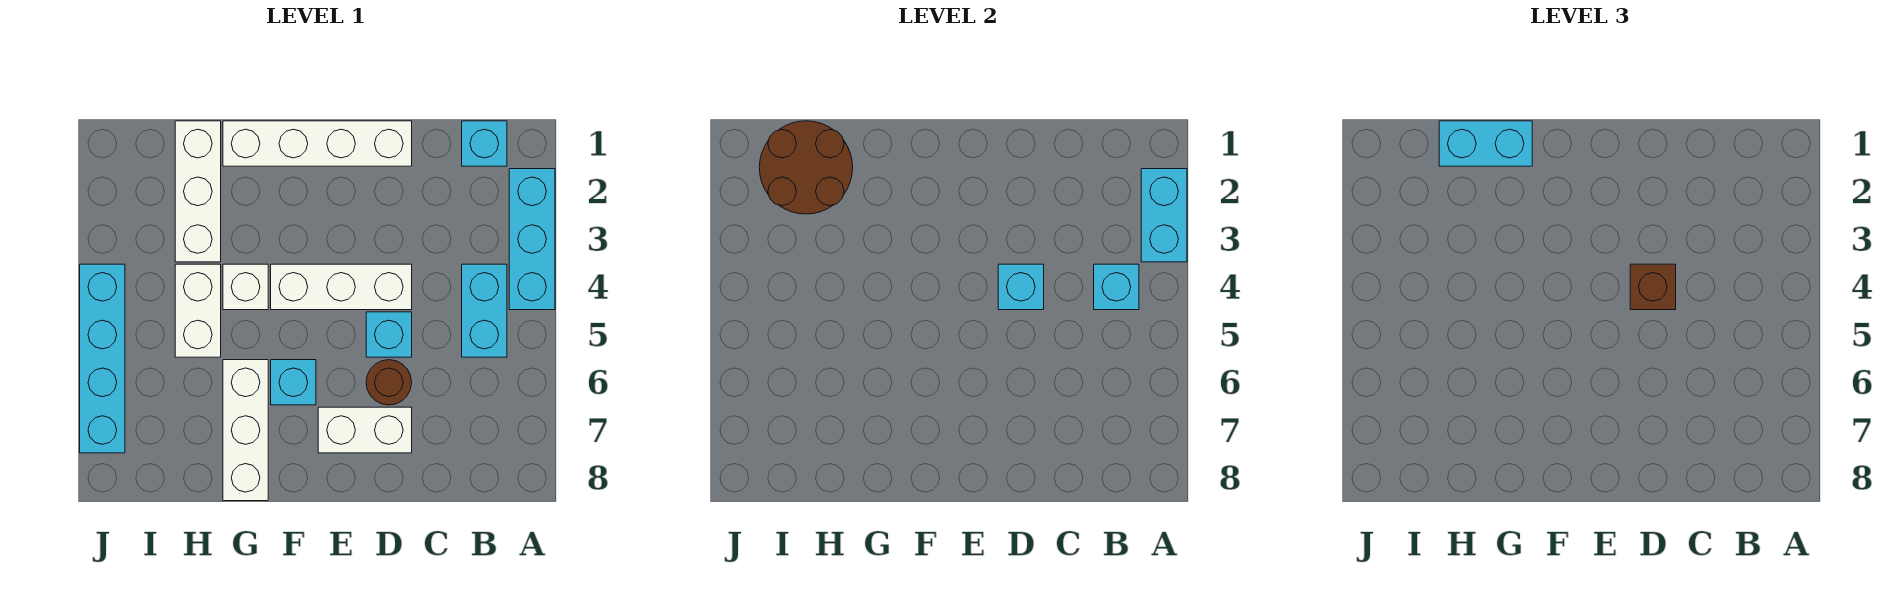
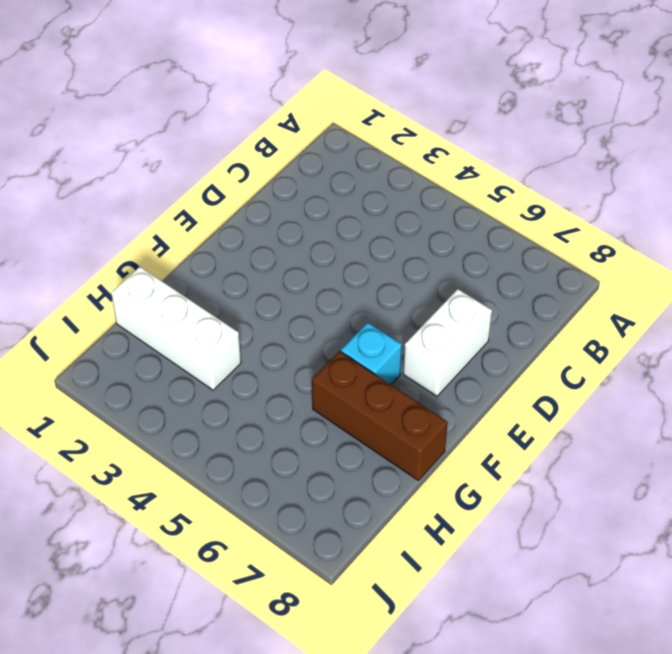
brown 1x3 brick [312,351,448,481] -> white 1x3 brick [223,360,268,501]
none -> cyan 1x3 brick [509,169,555,310]
none -> cyan 1x1 brick [462,121,507,166]
none -> cyan 1x2 brick [462,264,507,357]

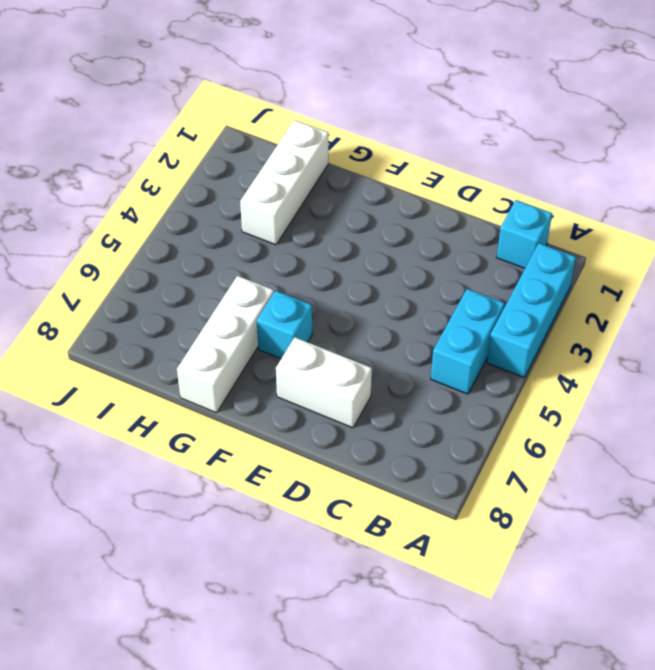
none -> white 1x4 brick [223,121,412,166]
none -> white 1x3 brick [271,264,412,310]
none -> cyan 1x1 brick [366,312,412,357]

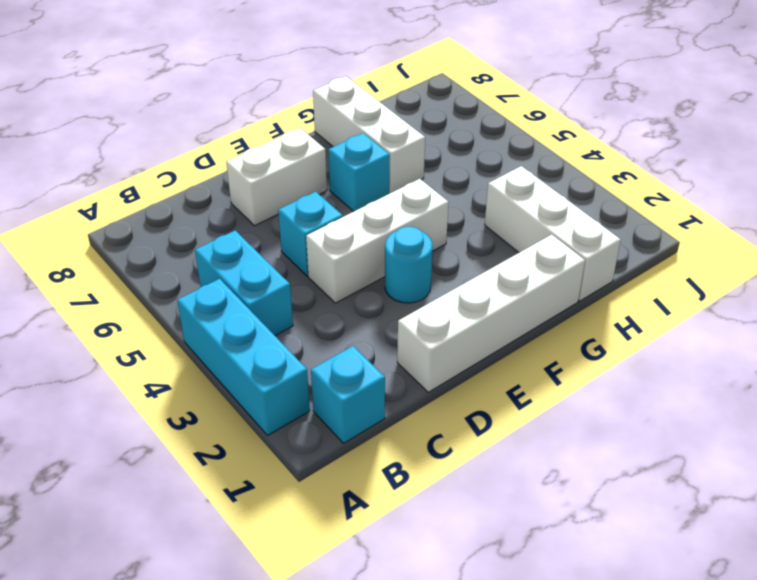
cyan 1x1 round brick [385,227,433,303] -> none
none -> brown 1x1 round brick [366,360,412,405]
none -> white 1x1 brick [223,264,268,310]
none -> white 1x2 brick [175,264,221,357]

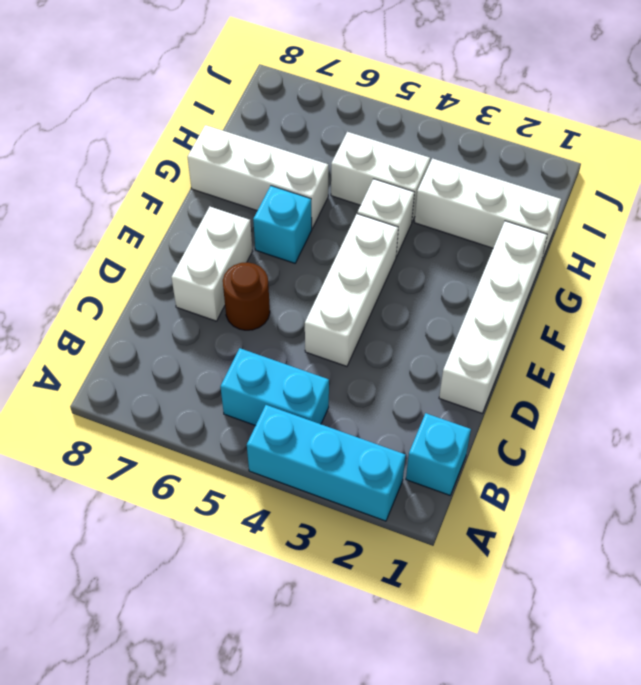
none -> cyan 1x1 brick [366,312,412,357]
none -> cyan 1x4 brick [80,264,125,453]
none -> cyan 1x2 brick [1141,169,1187,262]

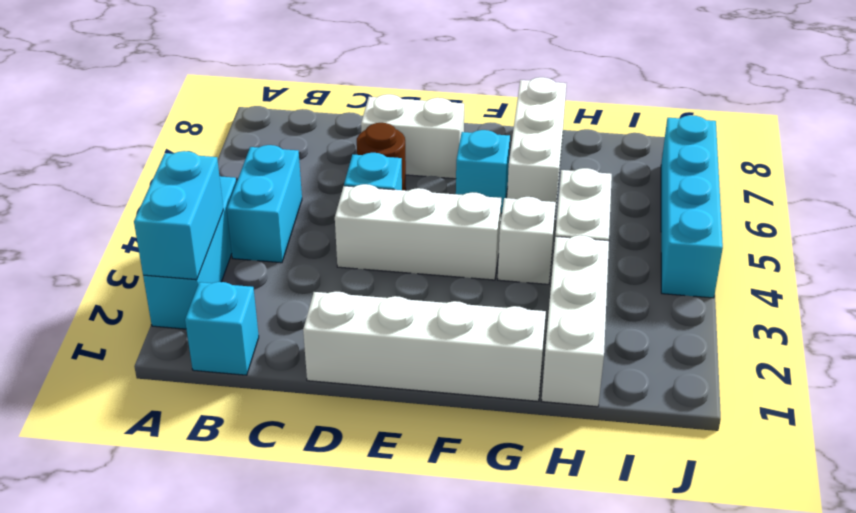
none -> cyan 1x1 brick [1094,264,1139,310]
none -> cyan 1x1 brick [998,264,1044,310]
none -> brown 2x2 round brick [759,121,853,214]

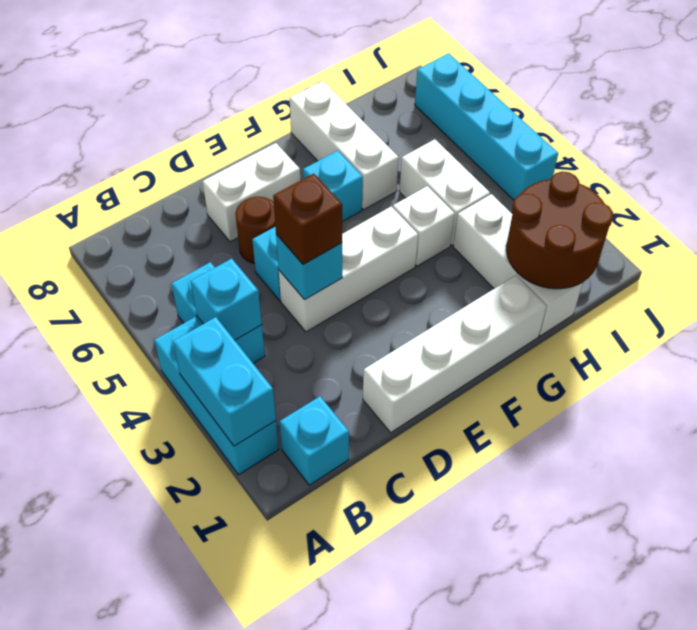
none -> cyan 1x2 brick [1439,121,1532,166]

